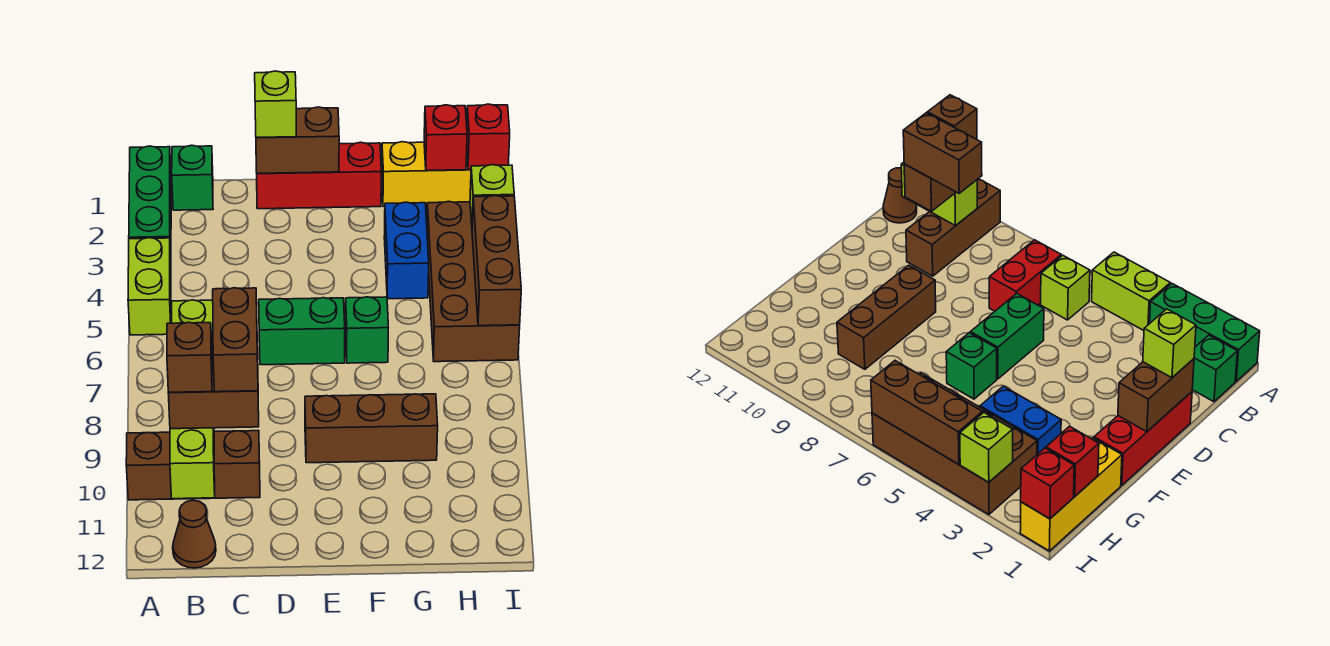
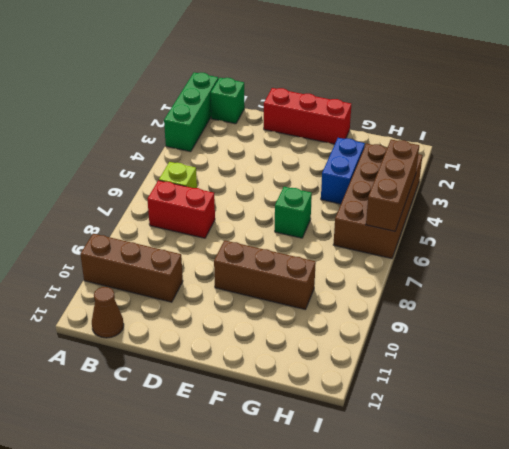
none -> lime 1x2 brick [128,238,171,335]
none -> green 1x2 brick [259,298,345,365]
none -> yellow 1x3 brick [381,142,471,207]

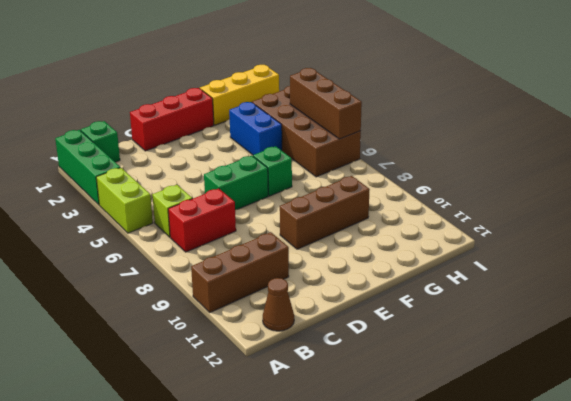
none -> lime 1x2 brick [170,428,215,499]
none -> brown 1x2 brick [256,107,339,173]
none -> red 1x1 brick [424,105,467,171]

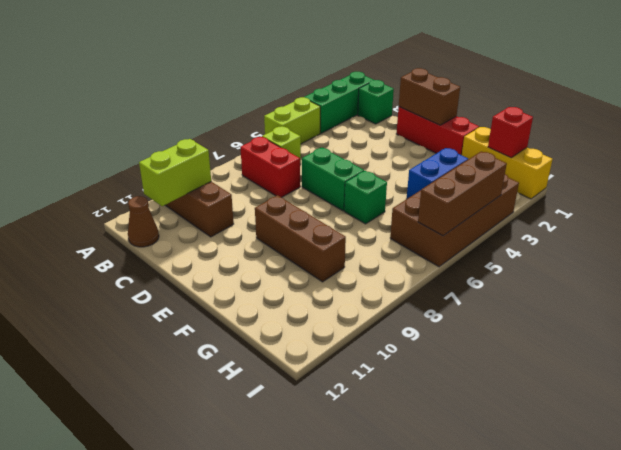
none -> red 1x1 brick [467,104,510,170]
none -> lime 1x1 brick [470,165,514,224]
none -> brown 1x2 brick [168,360,259,429]

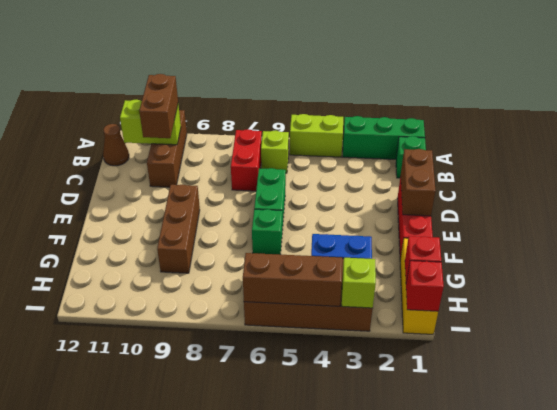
none -> lime 1x1 brick [255,71,296,138]
none -> brown 1x1 brick [167,322,212,392]
none -> brown 1x2 brick [213,288,258,392]

